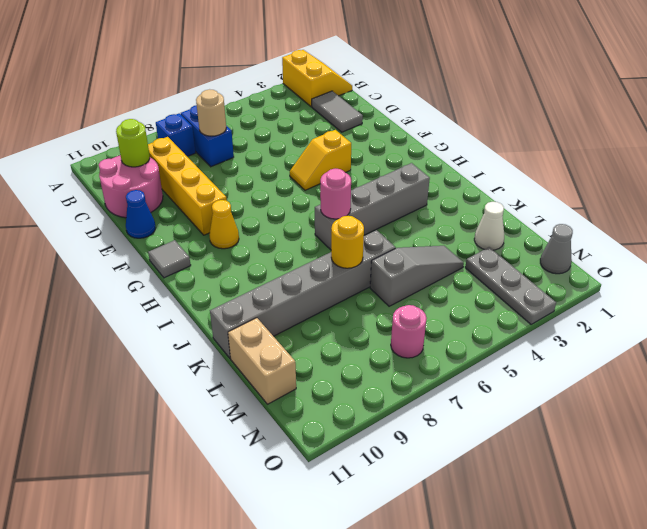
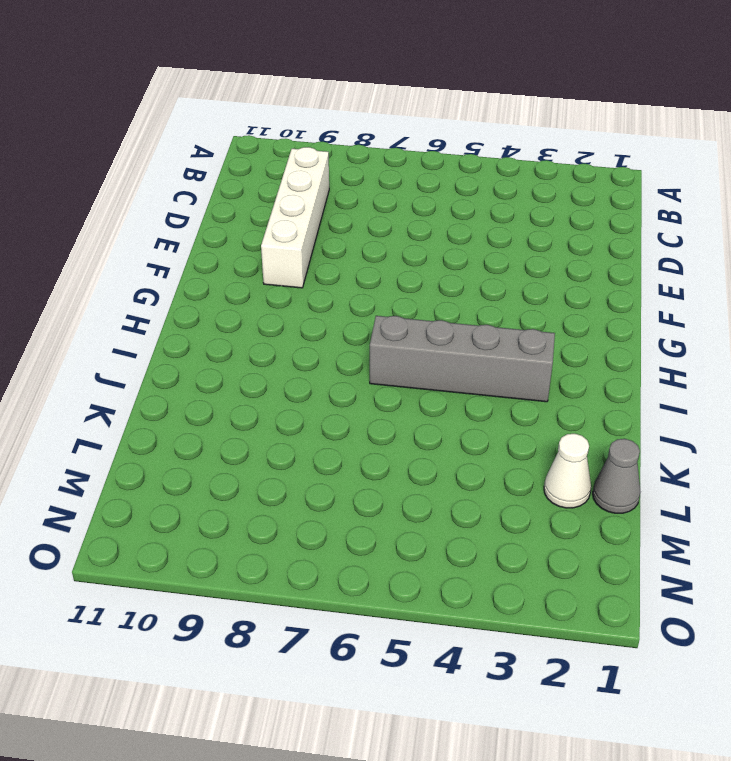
white 1x4 brick [261,147,329,288] -> yellow 1x4 brick [148,137,227,235]
grey 1x1 cone [593,439,640,513] -> grey 1x1 cone moved to [540,224,573,274]
none -> yellow 2x2 slope [282,50,352,107]
none -> blue 1x2 brick [181,105,234,167]
none -> blue 1x1 brick [156,113,196,156]

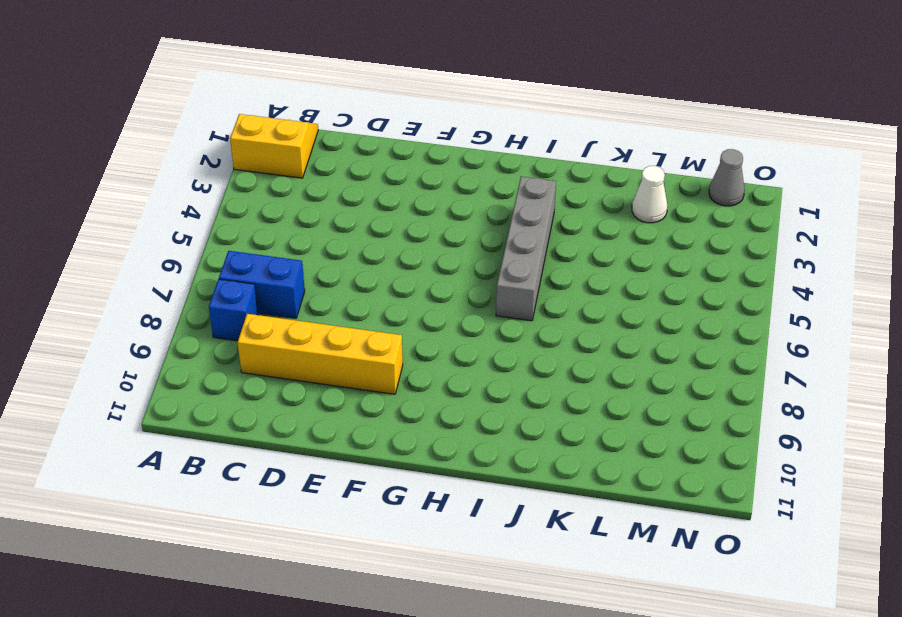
none -> grey 1x2 tile [312,91,363,132]
none -> pink 2x2 round brick [99,155,163,218]
none -> blue 1x1 cone [126,190,155,238]

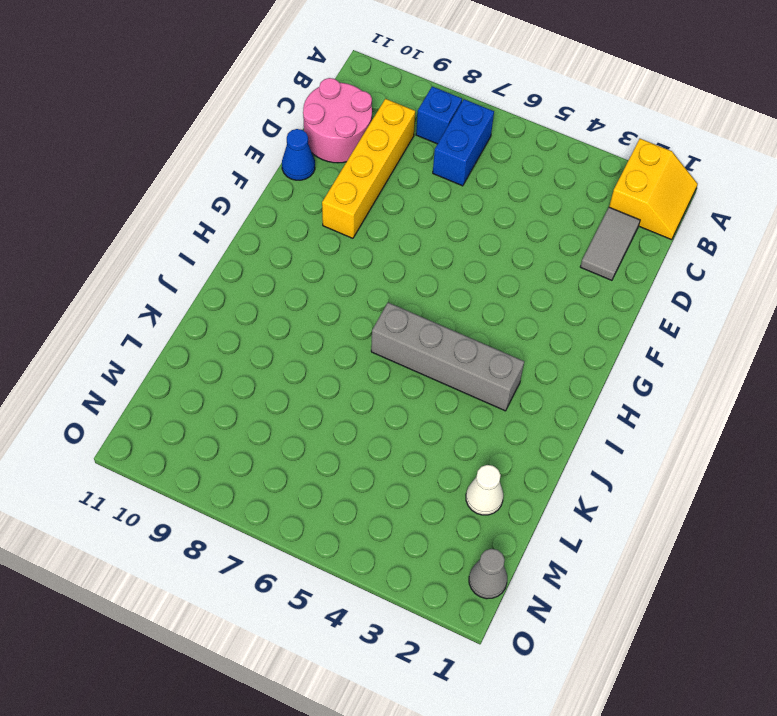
none -> yellow 1x2 slope [290,130,351,190]
none -> yellow 1x1 cone [209,200,239,249]
none -> grey 1x1 tile [148,240,191,278]

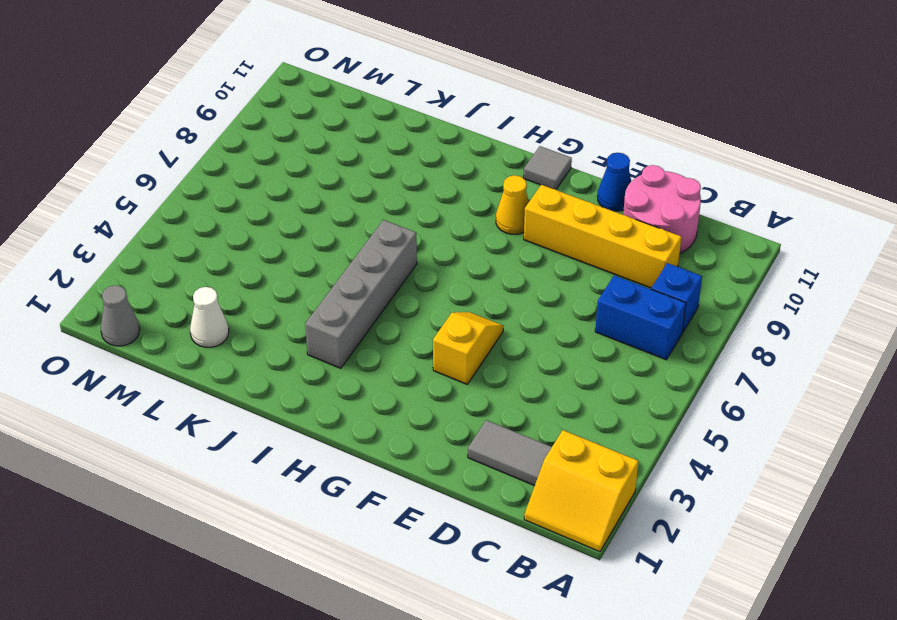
none -> grey 1x6 brick [210,230,396,358]
none -> grey 1x3 slope [370,246,464,306]
none -> tan 1x2 brick [228,318,296,404]

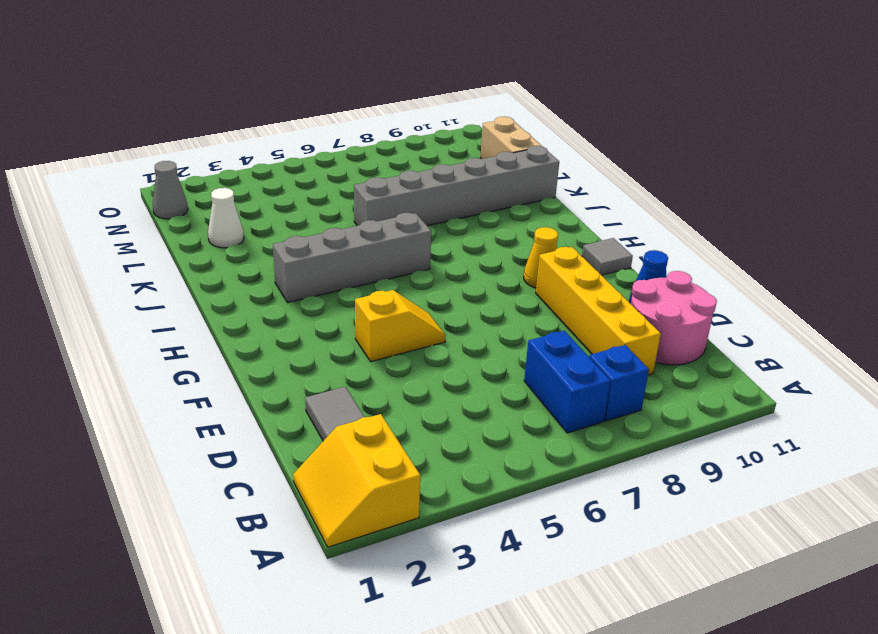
none -> grey 1x3 slope [370,246,464,306]
none -> grey 1x3 plate [465,247,556,325]
none -> pink 1x1 round brick [391,305,427,358]

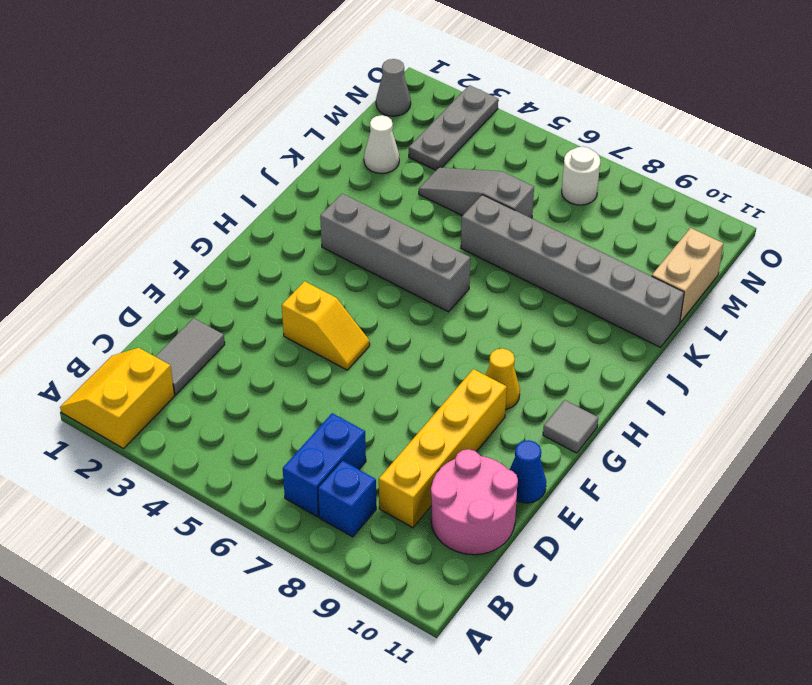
white 1x1 round brick [562,147,600,205] -> pink 1x1 round brick [391,305,427,358]
none -> tan 1x1 round brick [196,89,226,136]
none -> lime 1x1 round brick [116,119,150,167]
none -> pink 1x1 round brick [320,169,351,219]

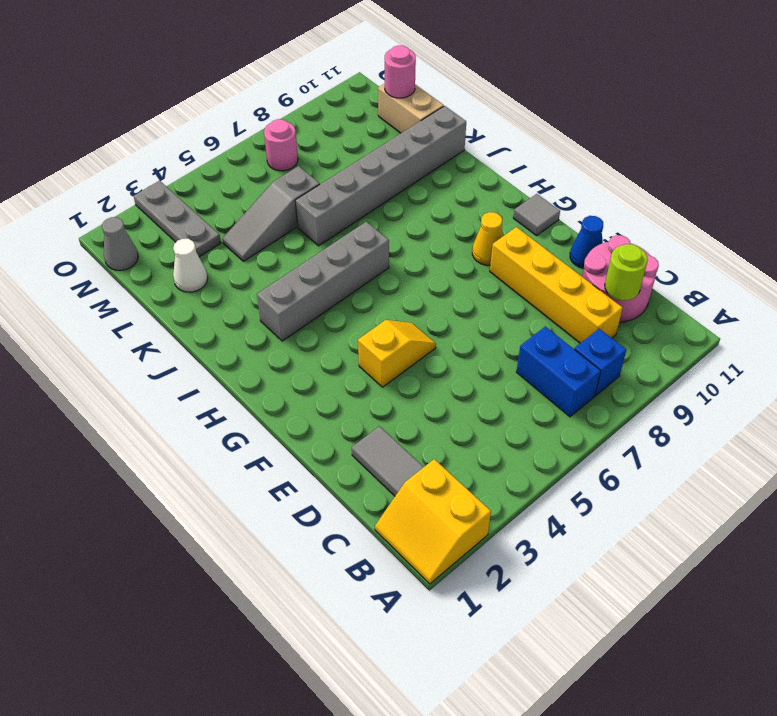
pink 1x1 round brick [385,46,416,98] -> pink 1x1 round brick moved to [320,169,351,219]
none -> tan 1x1 round brick [196,89,226,136]
none -> yellow 1x1 round brick [331,216,364,268]

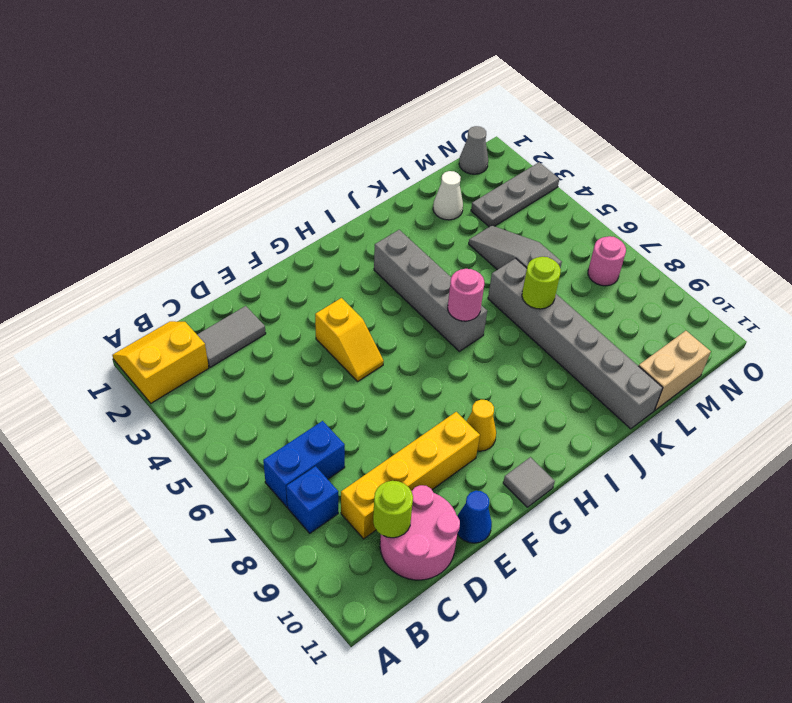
lime 1x1 round brick [522,257,561,309] -> yellow 1x1 round brick [331,216,364,268]
none -> tan 1x1 round brick [196,89,226,136]

